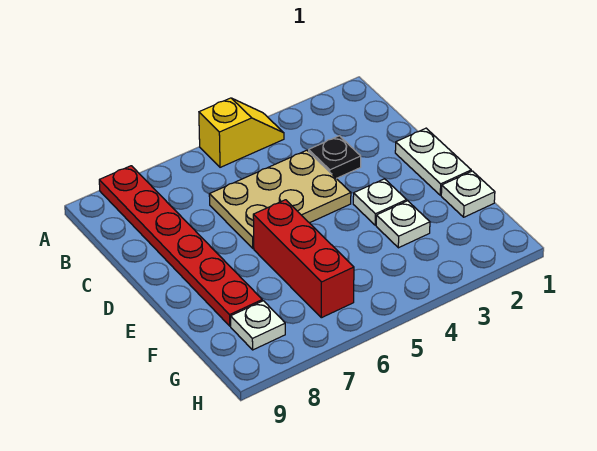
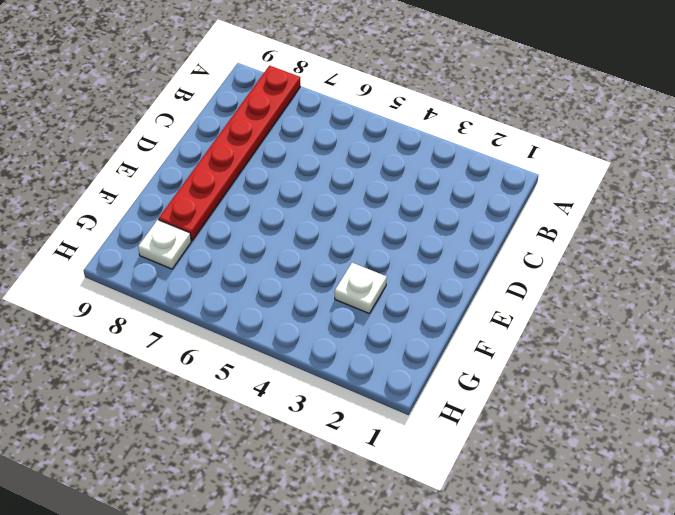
none -> yellow 1x2 slope [199,98,284,167]
none -> black 1x1 plate [309,136,361,178]

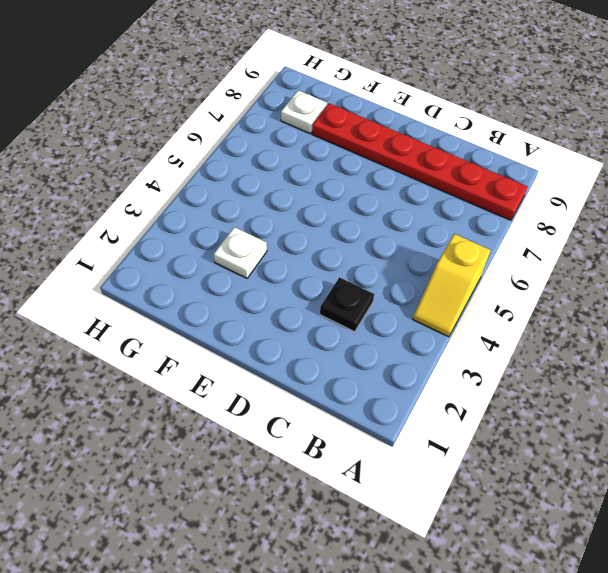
none -> tan 2x3 plate [209,150,351,248]
none -> white 1x2 plate [395,128,471,195]

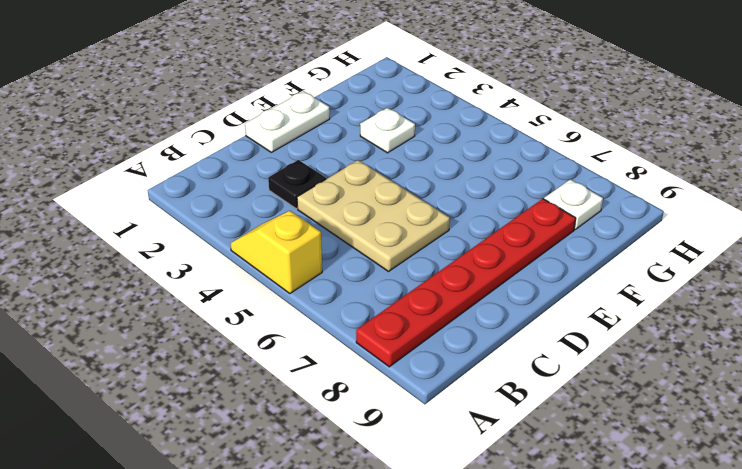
none -> white 1x1 plate [353,179,407,225]
none -> red 1x3 brick [253,200,354,318]

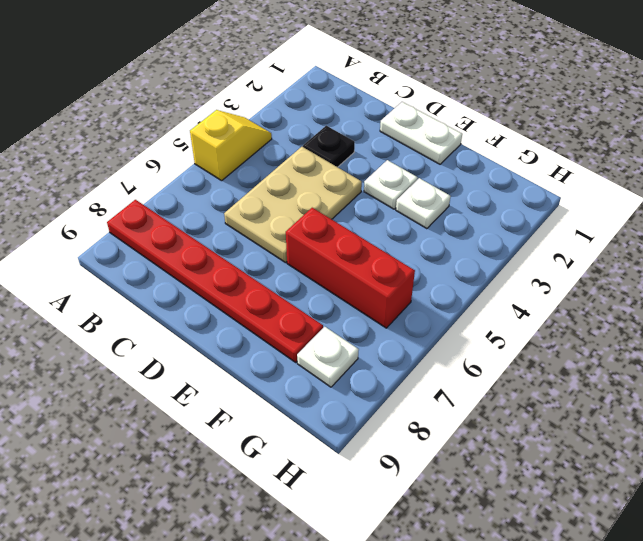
none -> white 1x1 plate [441,171,495,217]

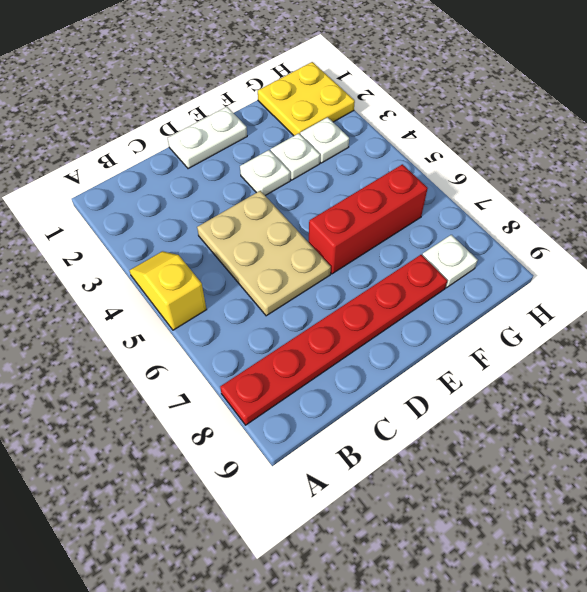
yellow 2x2 plate [258,62,355,136] -> none
white 1x1 plate [300,117,349,163] -> white 1x1 plate moved to [441,171,495,217]
none -> black 1x1 plate [309,136,361,178]

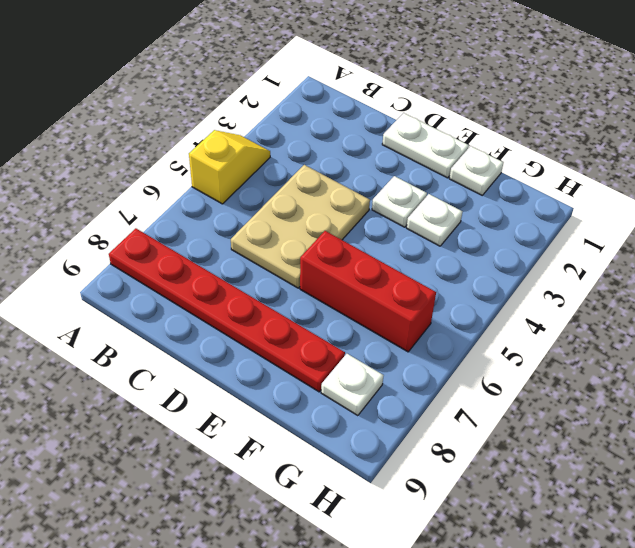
none -> black 1x1 plate [309,136,361,178]

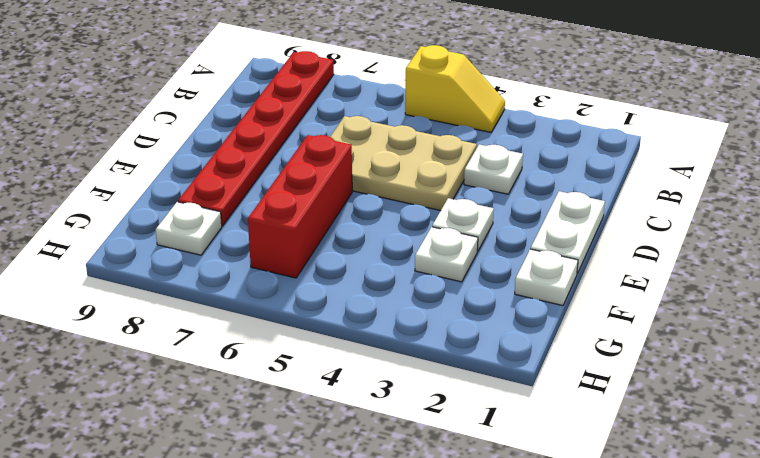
white 1x1 plate [464,144,523,194] -> black 1x1 plate [309,136,361,178]

